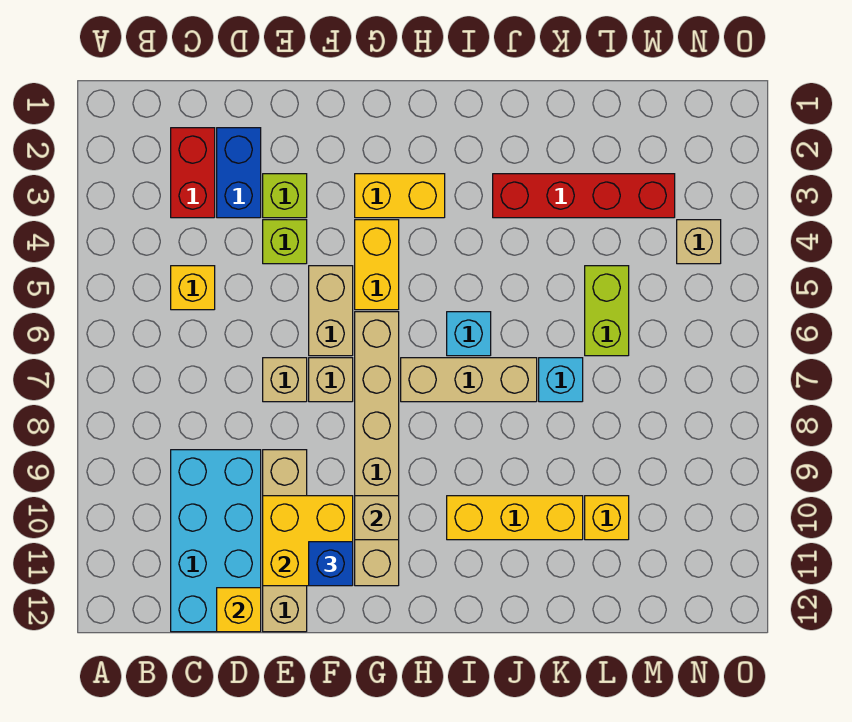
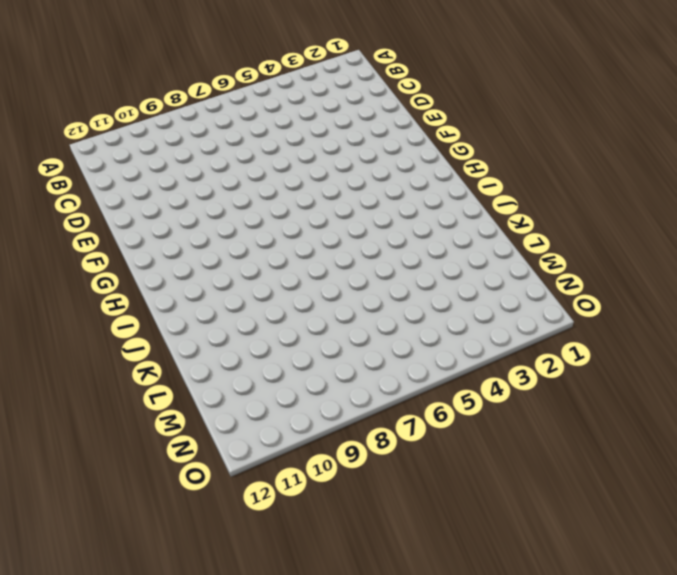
none -> red 1x2 brick [171,128,215,218]
none -> yellow 1x1 brick [171,266,215,310]
none -> cyan 2x4 brick [171,450,261,632]

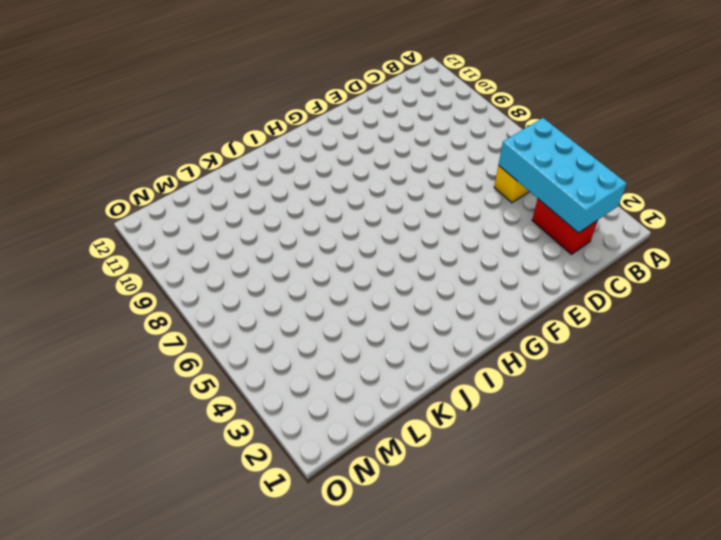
cyan 2x4 brick [499,118,627,233] -> cyan 2x4 brick moved to [171,450,261,632]
none -> blue 1x2 brick [217,128,261,218]
none -> lime 1x1 brick [263,174,307,218]
none -> lime 1x1 brick [263,220,307,264]

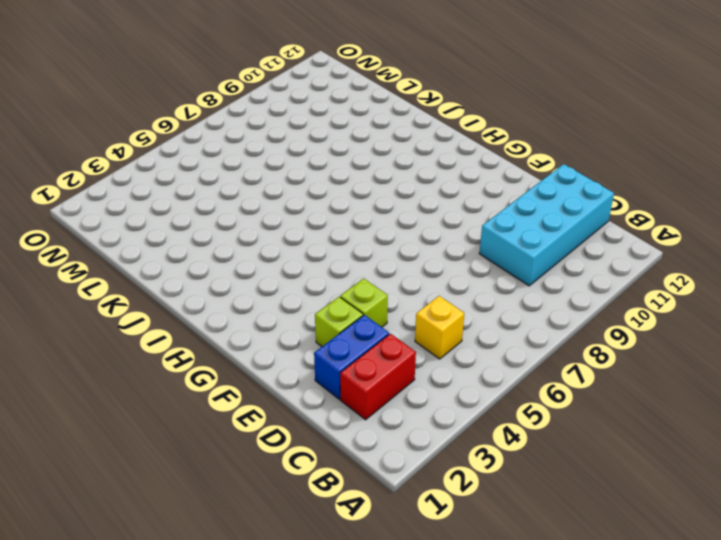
none -> tan 1x1 brick [263,358,307,402]
none -> tan 1x4 brick [263,450,307,632]
none -> tan 1x2 brick [309,266,353,356]

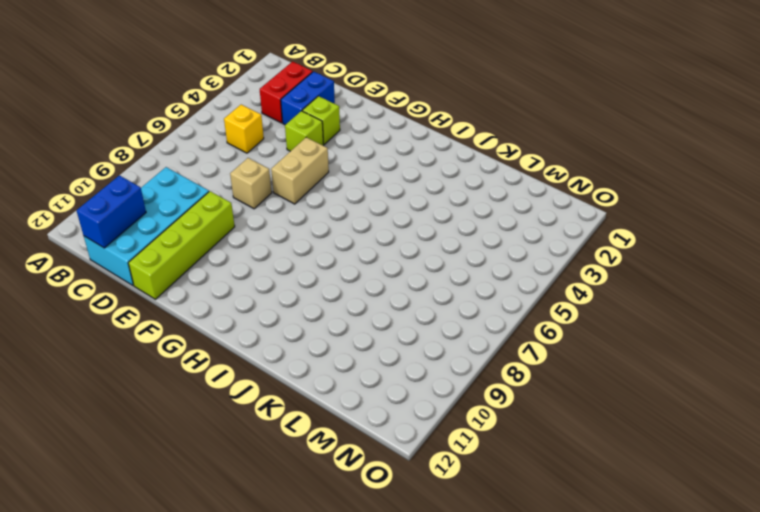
blue 1x2 brick [76,175,146,248] -> none
lime 1x4 brick [128,191,235,299] -> tan 1x4 brick [263,450,307,632]
none -> tan 1x1 brick [309,358,353,402]
none -> yellow 1x2 brick [355,174,445,218]
none -> yellow 1x2 brick [355,220,399,310]

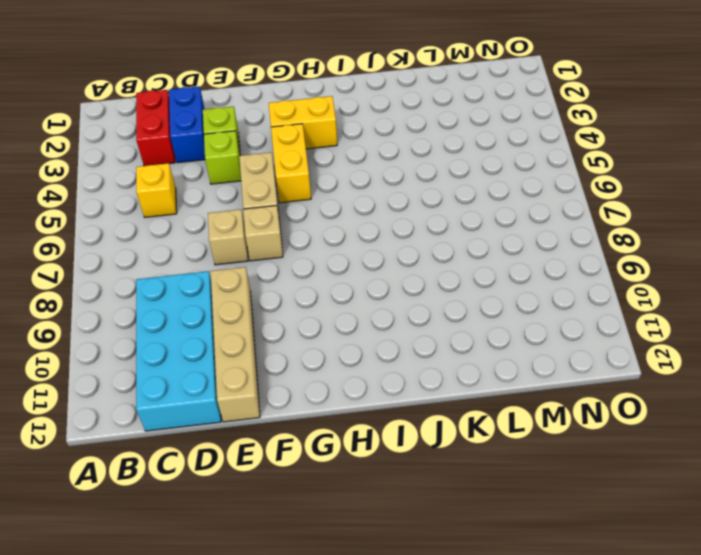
none -> tan 1x6 brick [355,312,399,586]
none -> tan 1x3 brick [401,358,537,402]
none -> cyan 1x1 brick [447,312,491,356]

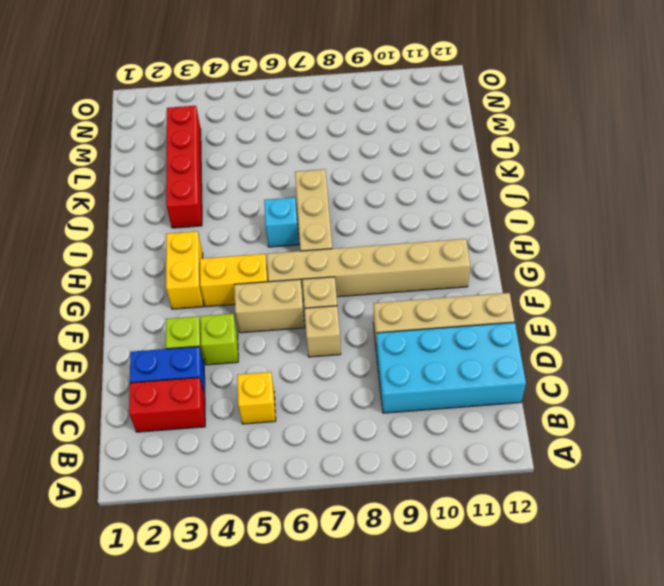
none -> yellow 1x3 brick [447,496,583,540]
none -> cyan 1x1 brick [539,358,583,402]
none -> lime 1x2 brick [585,266,629,356]

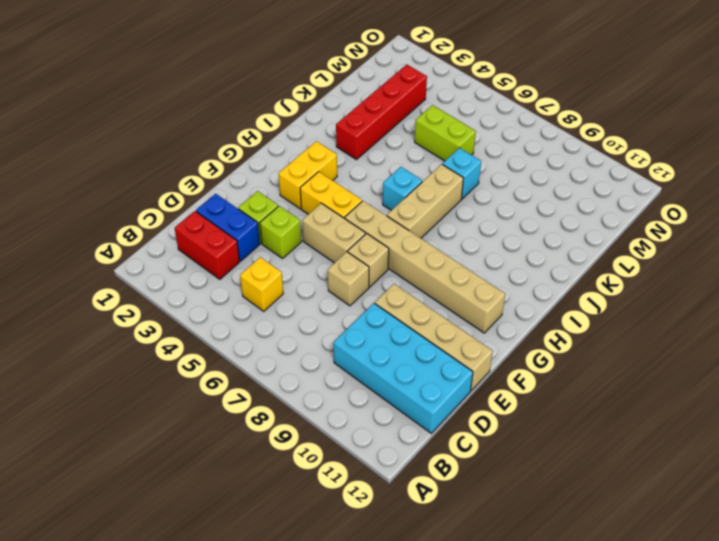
none -> yellow 1x3 brick [447,496,583,540]
none -> yellow 1x1 brick [585,496,629,540]
none -> tan 1x1 brick [677,220,721,264]

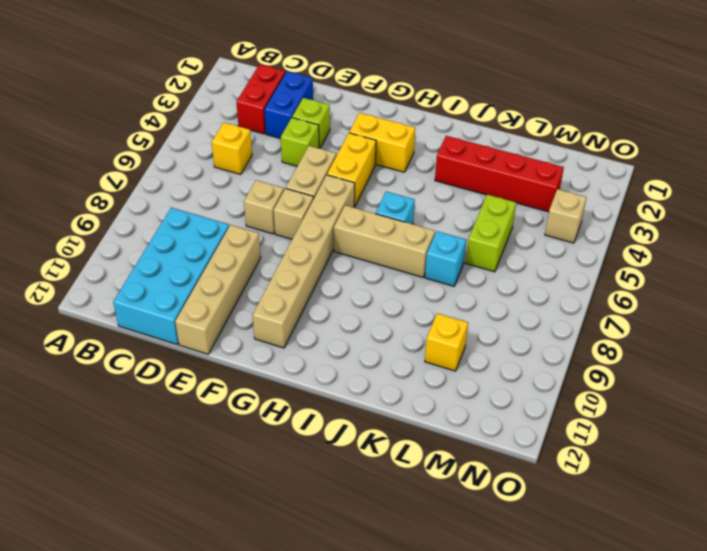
none -> yellow 1x3 brick [447,496,583,540]
none -> yellow 1x1 brick [217,588,261,632]
none -> yellow 2x2 brick [263,496,353,586]

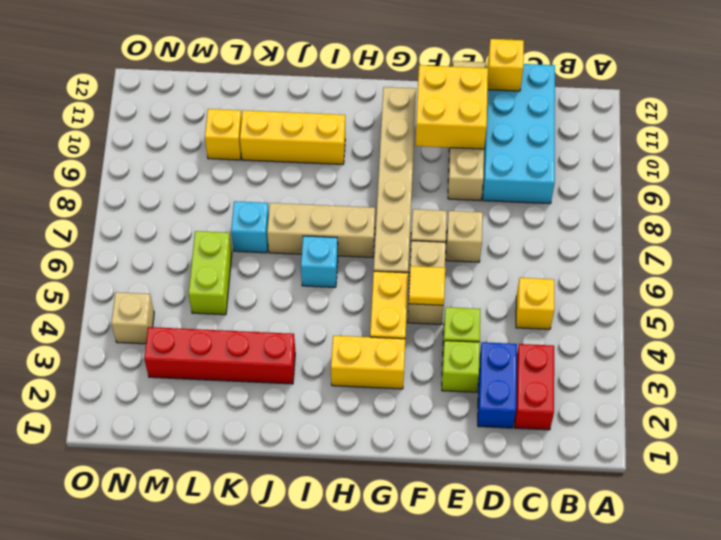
yellow 1x1 tile [409,266,445,305] -> none
none -> tan 1x1 brick [355,496,399,540]
none -> blue 1x1 brick [309,542,353,586]

